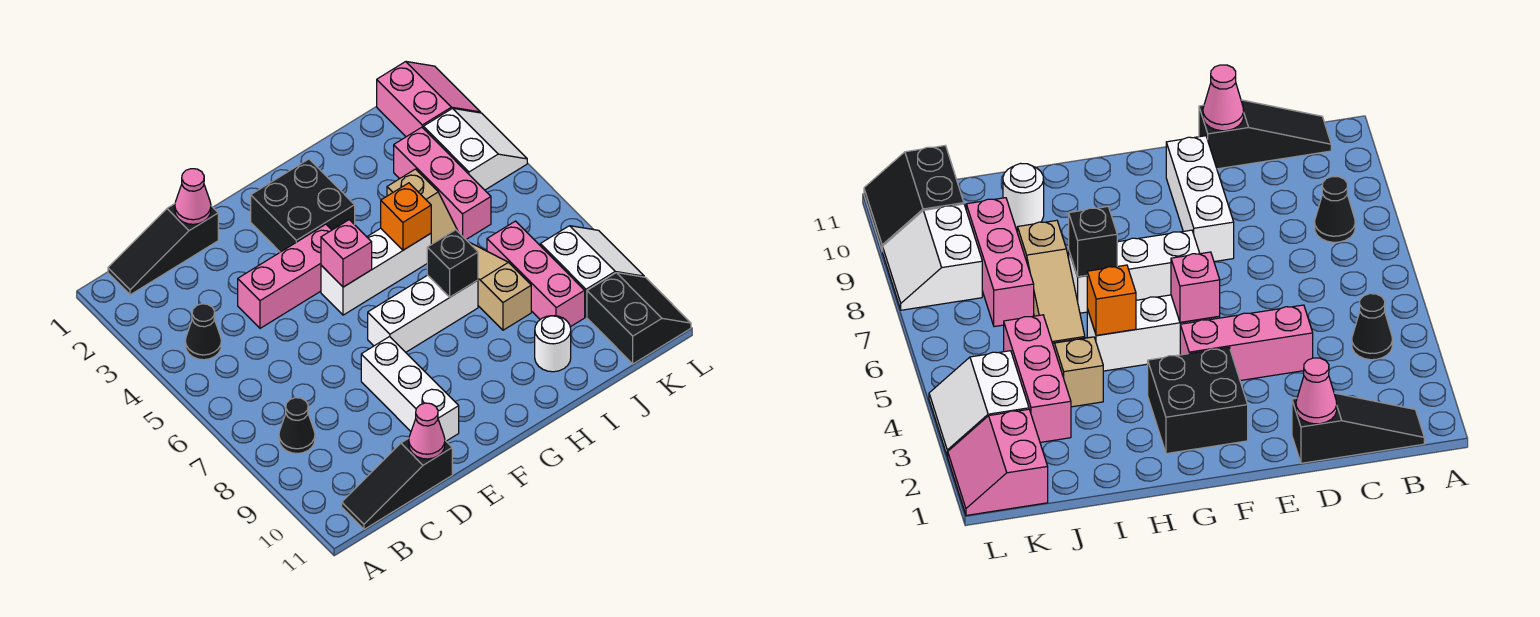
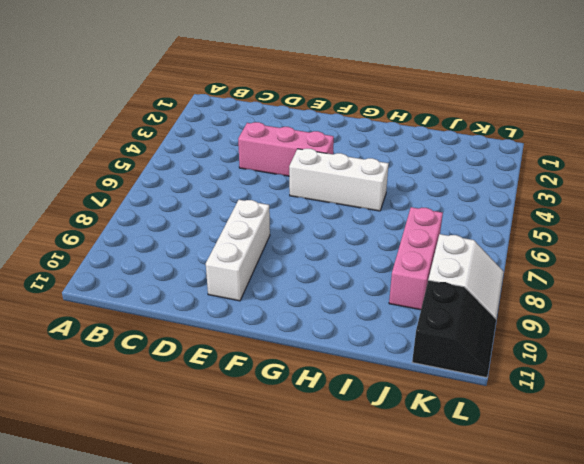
none -> black 1x3 slope [108,204,218,295]
none -> black 1x1 cone [185,304,221,360]
none -> black 1x1 cone [279,398,315,453]

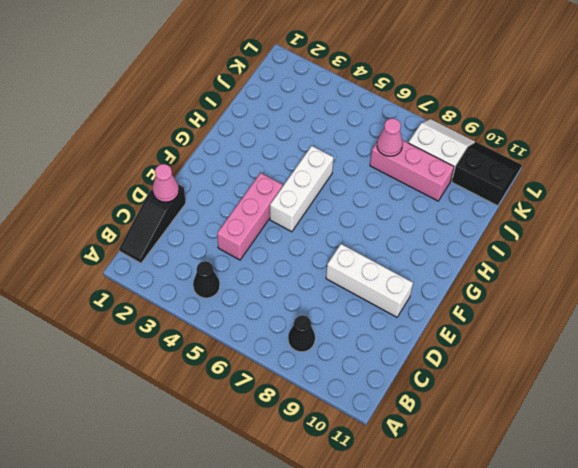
pink 1x1 cone [377,118,403,156] -> pink 1x1 cone moved to [409,403,445,459]
none -> black 1x3 slope [342,438,452,529]
none -> black 2x2 brick [251,159,355,252]
none -> white 1x3 brick [368,275,478,352]

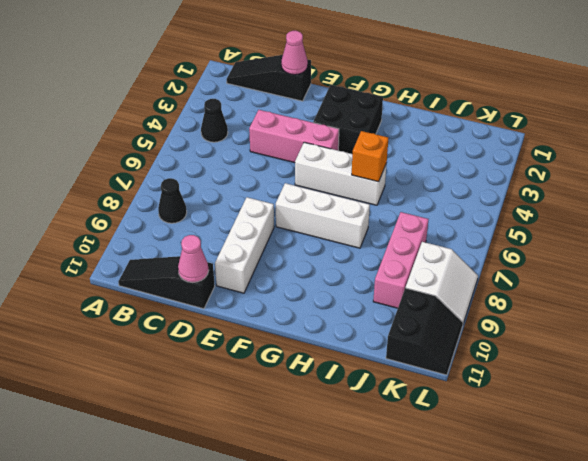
none -> tan 1x2 slope [387,169,458,244]
none -> tan 1x3 slope [469,242,531,330]
none -> white 1x1 round brick [535,316,571,372]

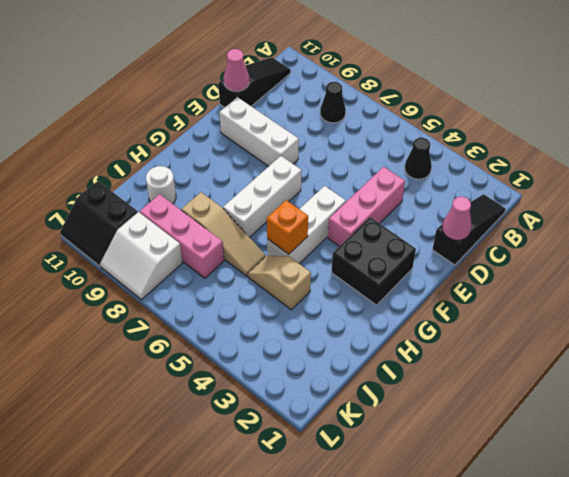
none -> pink 1x3 brick [394,127,491,239]
none -> pink 2x2 slope [377,62,481,137]
none -> white 2x2 slope [423,108,527,190]

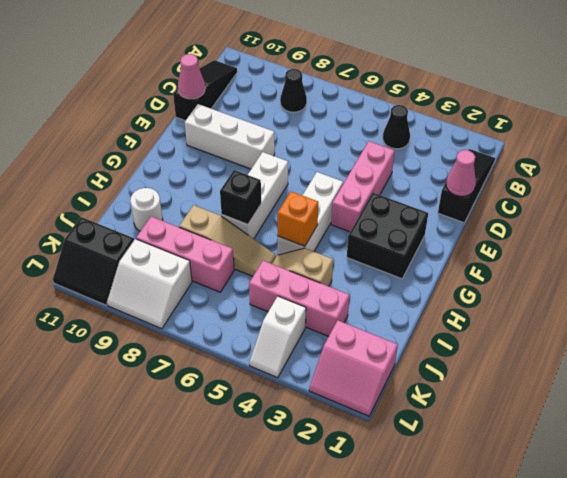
white 1x2 slope [249,296,306,378] -> white 2x2 slope [423,108,527,190]
none -> pink 1x1 brick [321,220,372,287]

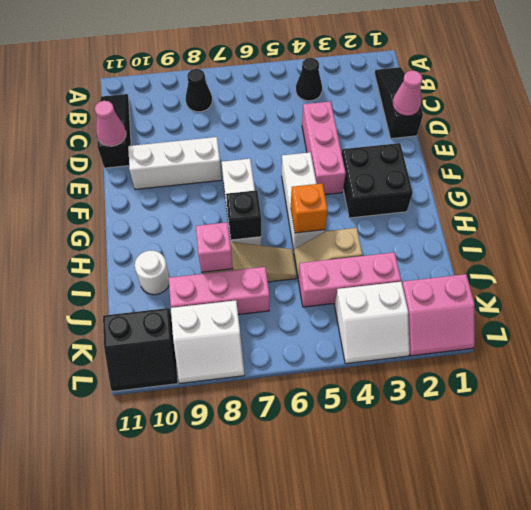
pink 1x1 brick [196,222,233,272] -> pink 1x1 brick moved to [321,220,372,287]

